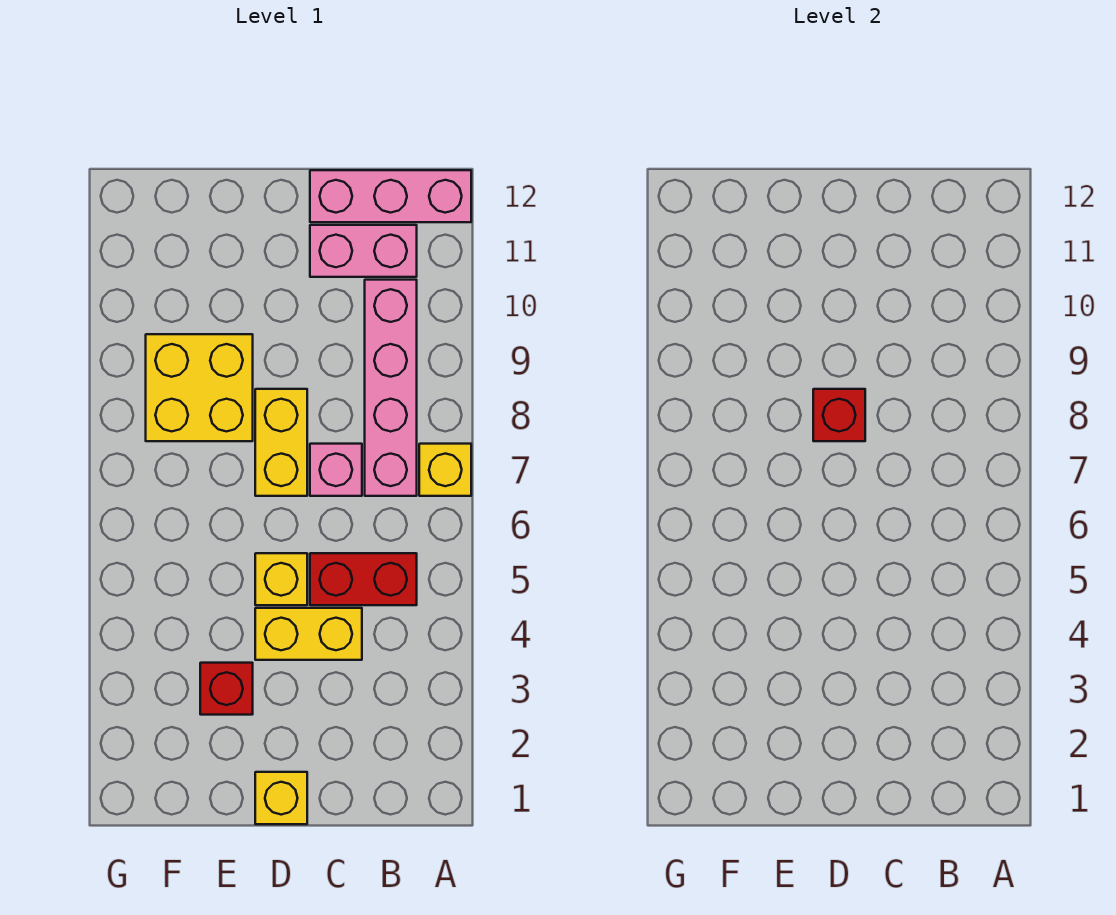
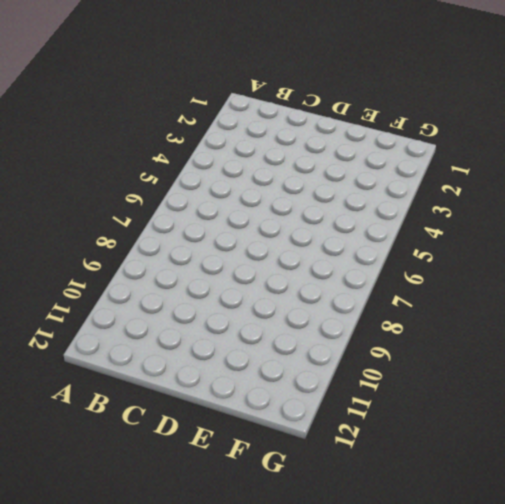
none -> yellow 1x1 brick [419,444,471,496]
none -> pink 1x3 brick [310,170,471,222]
none -> red 1x2 brick [310,553,417,605]

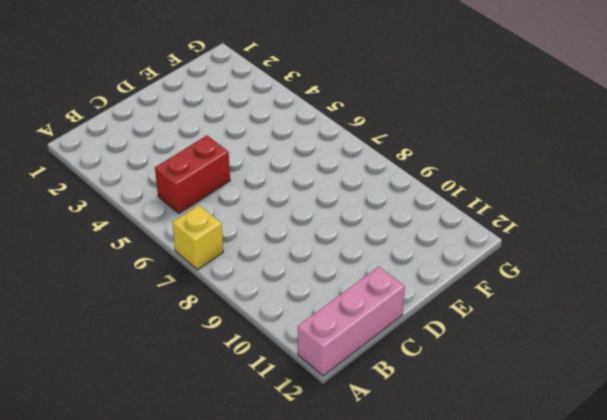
none -> pink 1x4 brick [365,280,417,496]
none -> pink 1x2 brick [310,225,417,277]
none -> yellow 1x2 brick [255,608,362,660]

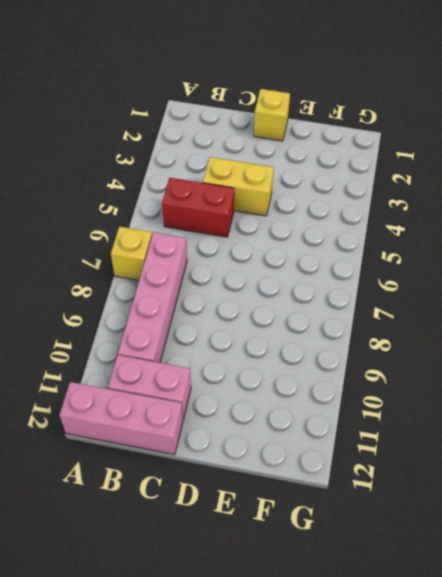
none -> pink 1x1 brick [310,444,362,496]
none -> yellow 1x1 brick [255,553,307,605]
none -> yellow 1x2 brick [255,389,307,496]

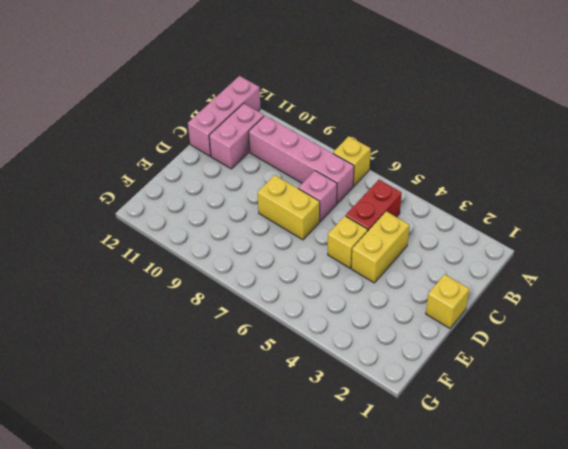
none -> red 1x1 brick [200,663,253,715]
none -> yellow 2x2 brick [146,334,253,441]
none -> red 1x1 brick [813,389,865,441]

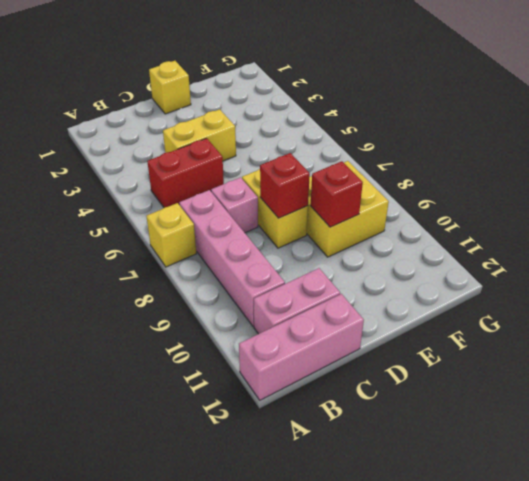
red 1x1 brick [310,161,363,227] -> red 1x1 brick moved to [200,663,253,715]
none -> yellow 1x1 brick [255,553,307,605]

